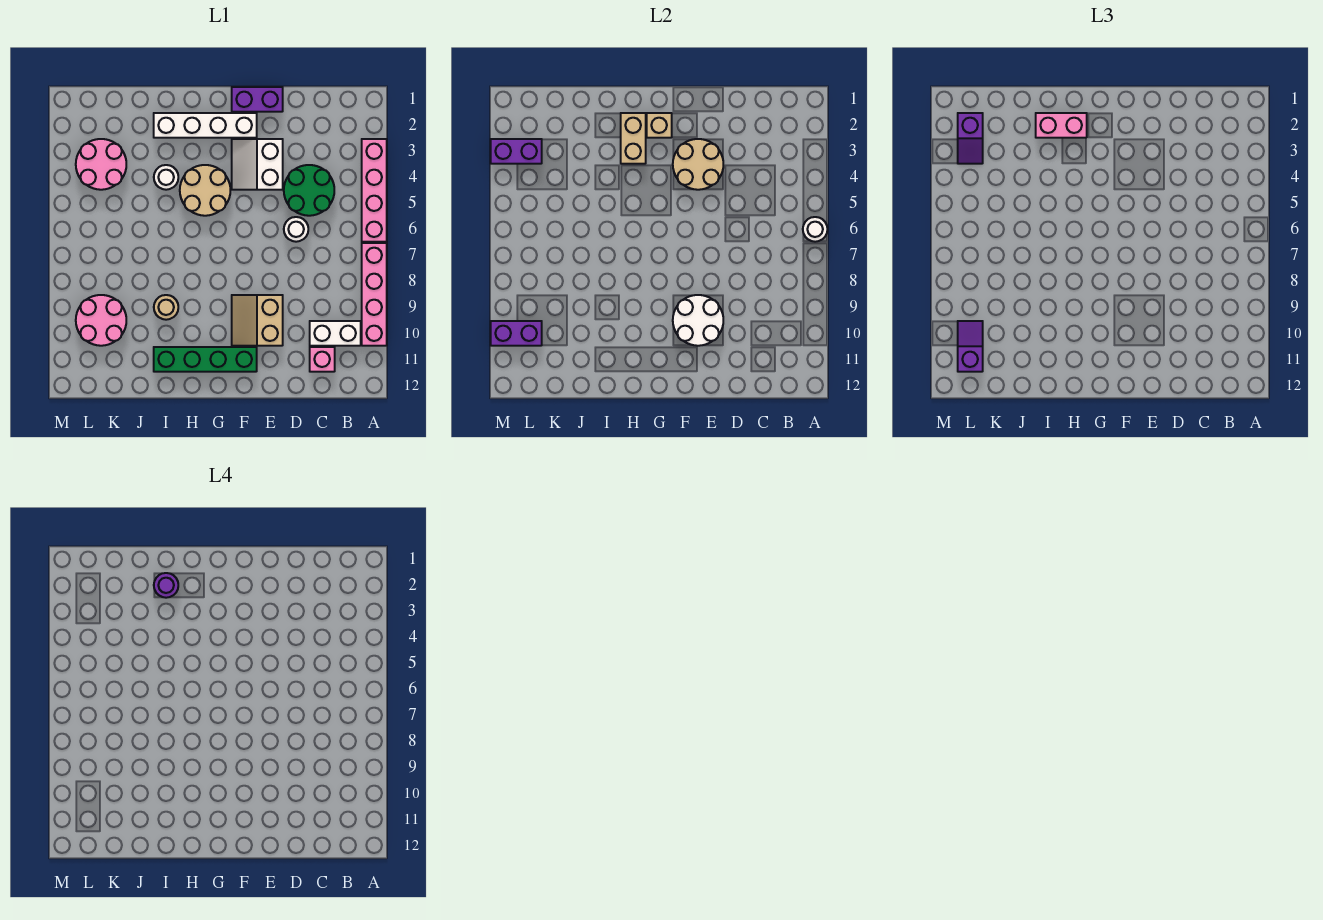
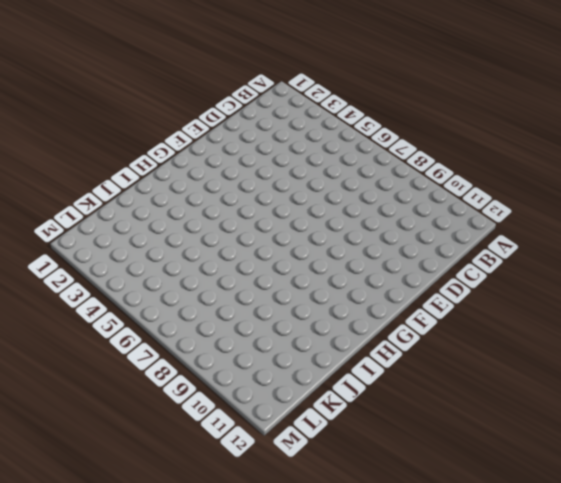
none -> pink 1x4 brick [362,139,387,242]
none -> pink 1x4 brick [362,243,387,346]
none -> white 1x2 brick [310,321,361,346]

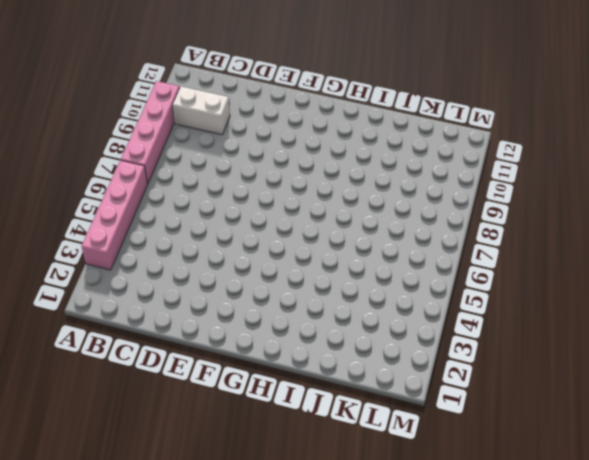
none -> green 2x2 round brick [284,165,334,216]
none -> pink 1x1 brick [310,347,335,372]
none -> white 1x1 round brick [284,217,308,242]

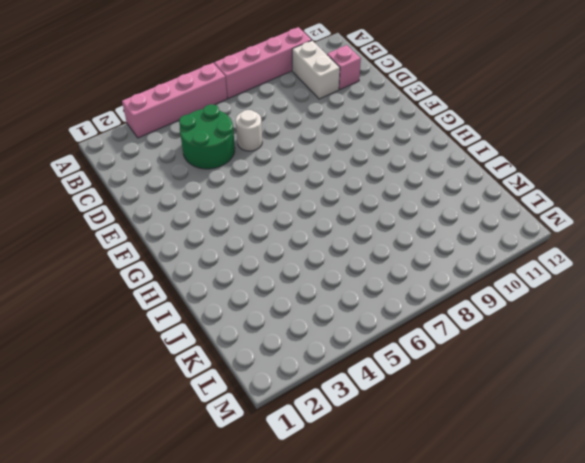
none -> purple 1x2 brick [232,87,283,112]
none -> white 2x2 slope [232,139,283,190]
none -> tan 2x2 slope [232,295,283,346]

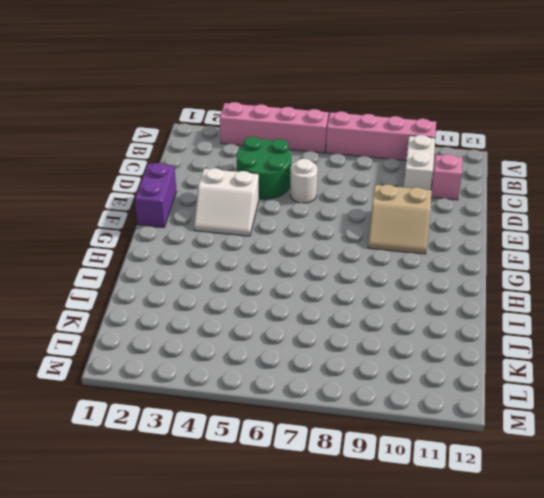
none -> white 1x4 brick [154,113,257,138]
none -> green 1x4 brick [154,347,257,372]
none -> tan 2x2 round brick [180,165,230,216]

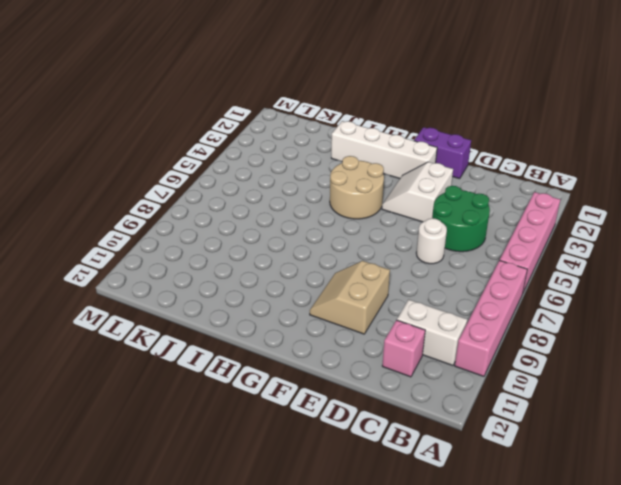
none -> green 1x4 brick [154,347,257,372]
none -> white 1x1 round brick [154,165,178,190]
none -> tan 1x1 round brick [154,295,178,320]

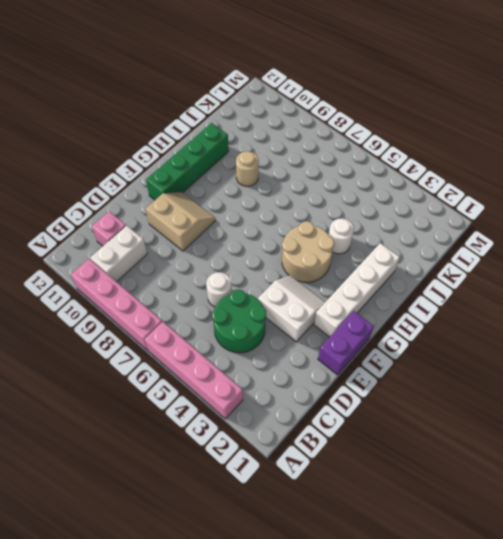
none -> pink 2x2 round brick [76,139,126,190]
none -> pink 2x2 round brick [76,295,126,346]
none -> white 1x1 round brick [803,217,827,242]

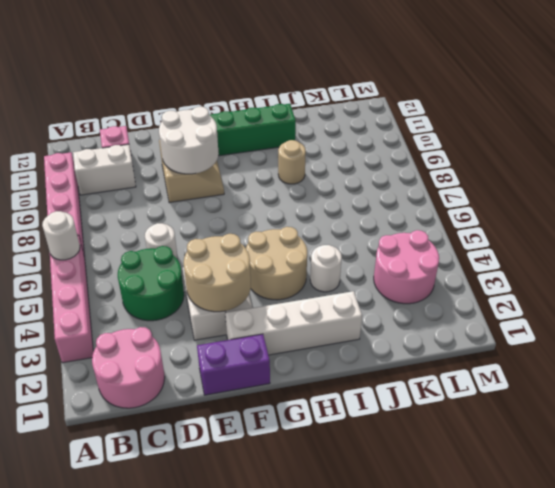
pink 2x2 round brick [92,327,165,408] -> pink 2x2 round brick moved to [76,295,126,346]
none -> tan 1x1 brick [647,113,672,138]
none -> tan 1x2 brick [621,113,646,164]
none -> purple 1x2 brick [491,139,542,164]

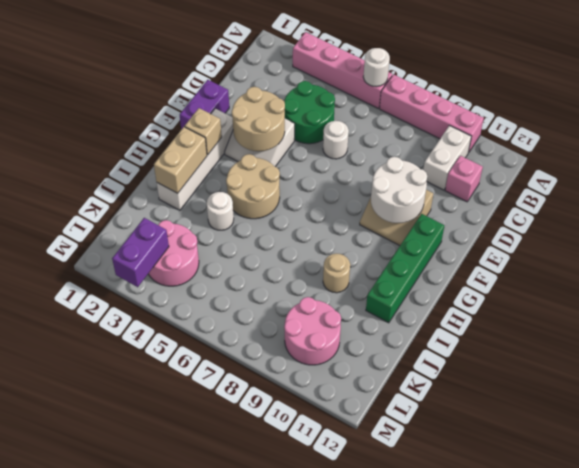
tan 1x2 brick [154,127,207,193] -> tan 1x2 brick turned to [621,113,646,164]
none -> purple 1x2 brick [491,321,542,346]
none -> pink 1x2 brick [1036,113,1087,138]
none -> purple 1x2 slope [958,113,983,164]

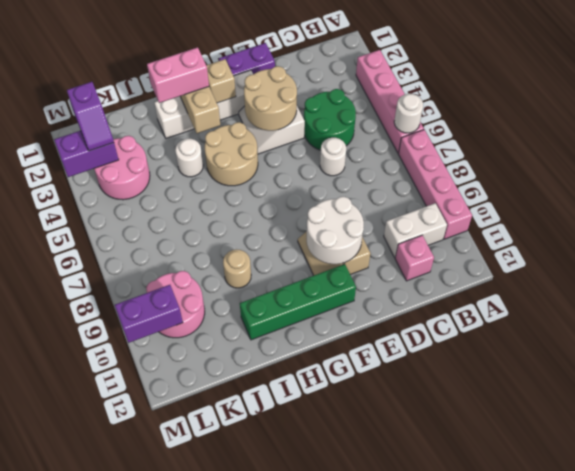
none -> purple 1x2 slope [958,321,983,372]
none -> purple 1x1 round brick [154,573,178,598]

